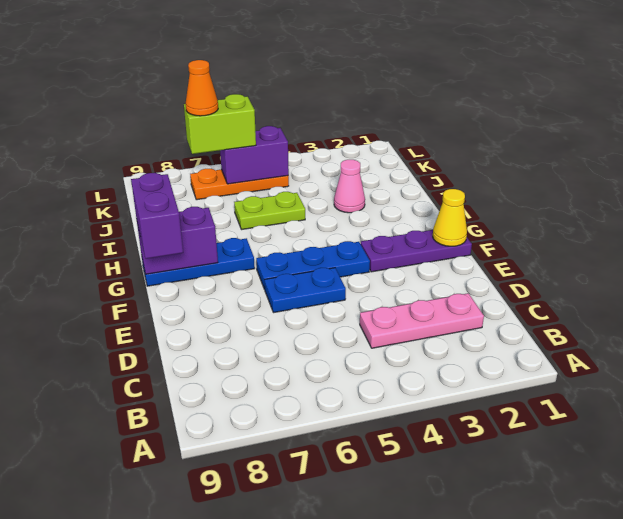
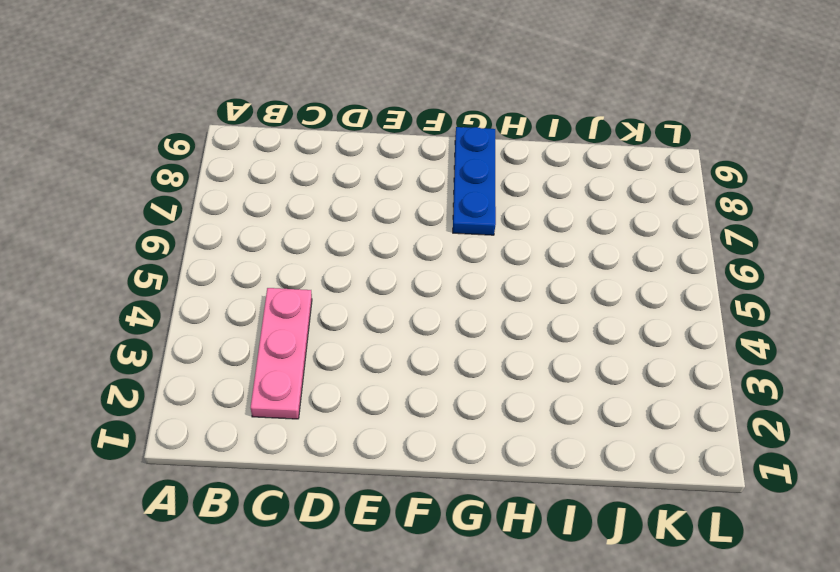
none -> blue 1x2 plate [265,268,346,313]
none -> purple 1x3 plate [361,230,472,272]
none -> blue 1x3 plate [256,241,370,289]

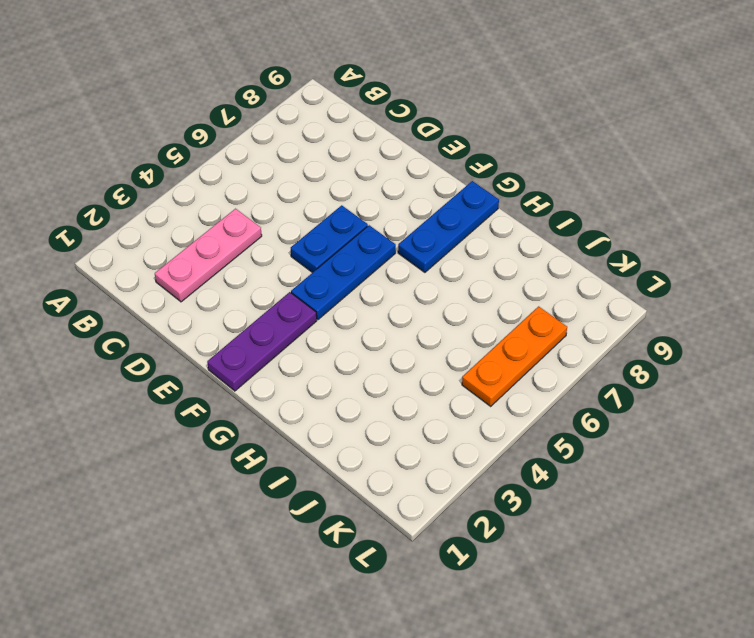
none -> pink 1x1 cone [334,160,365,213]
none -> lime 1x2 plate [234,192,305,230]
none -> yellow 1x1 cone [433,189,467,246]

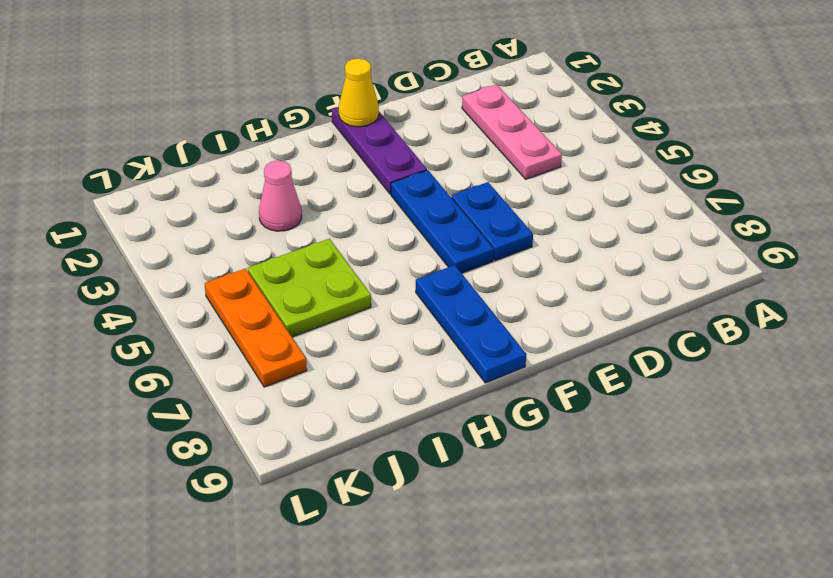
lime 2x2 plate [248,239,371,337] -> lime 1x2 plate [234,192,305,230]
none -> purple 1x2 brick [137,207,218,274]
none -> purple 1x2 brick [220,126,289,184]
none -> purple 1x2 brick [131,173,183,259]

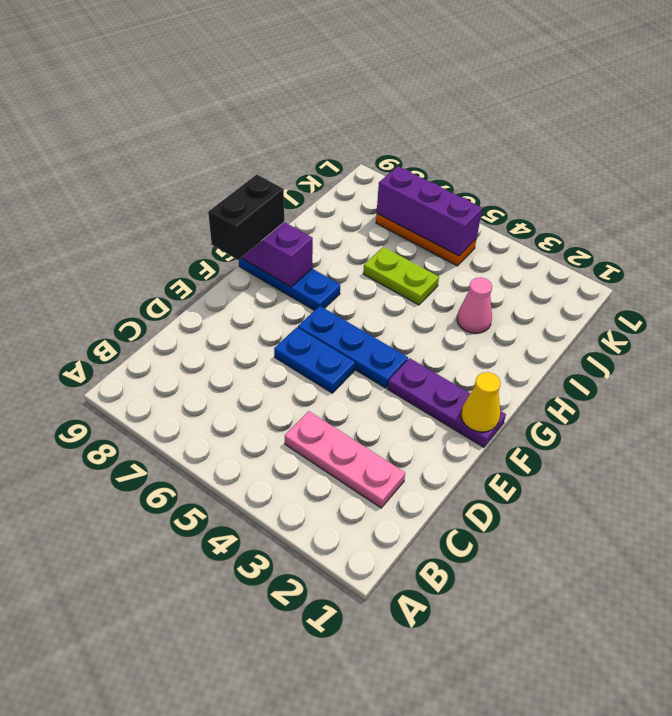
black 1x2 brick [208,174,284,260] -> purple 1x2 brick [131,173,183,259]
purple 1x3 brick [377,166,482,256] -> purple 1x2 brick [220,126,289,184]
none -> lime 1x2 brick [184,94,256,154]
none -> orange 1x1 cone [186,60,218,116]

